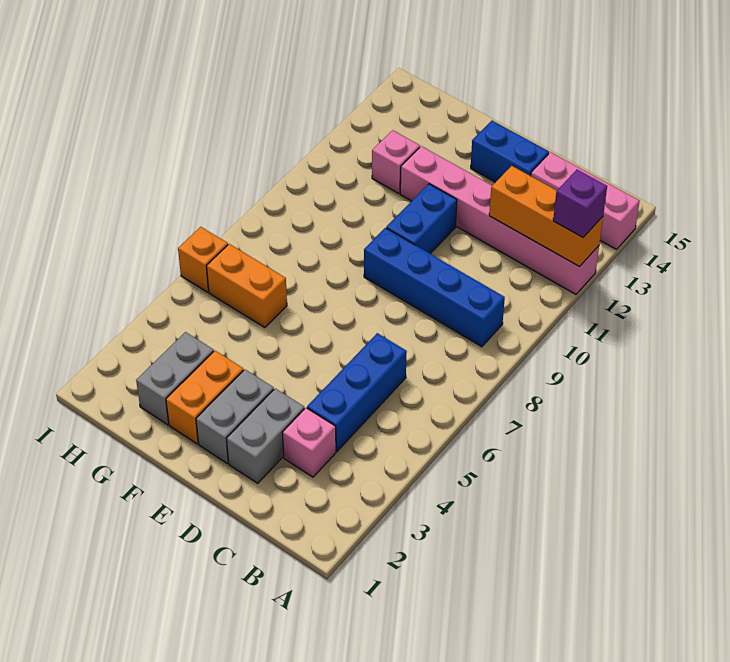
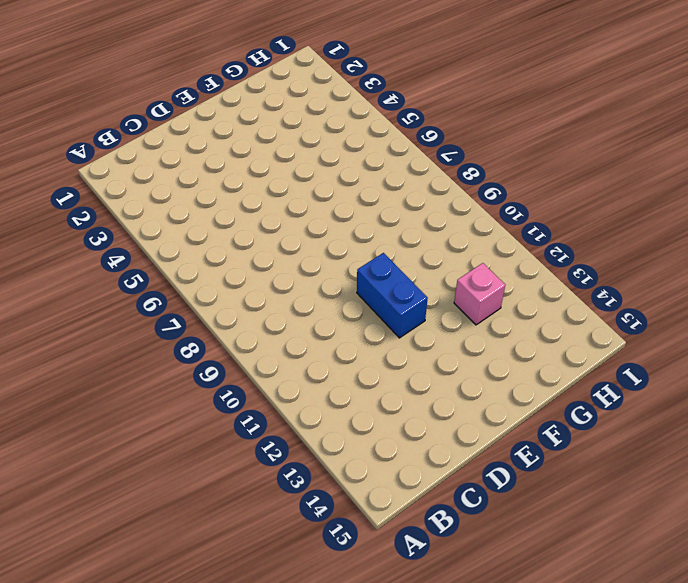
none -> pink 1x6 brick [400,146,599,294]
none -> pink 1x3 brick [531,152,640,249]
none -> blue 1x4 brick [364,228,505,347]

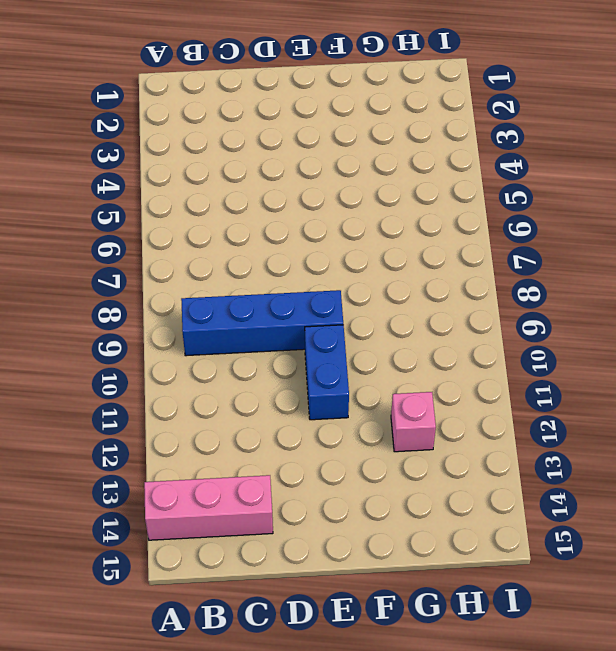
none -> pink 1x6 brick [400,146,599,294]
none -> pink 1x1 brick [282,408,336,477]
none -> blue 1x3 brick [307,333,407,451]

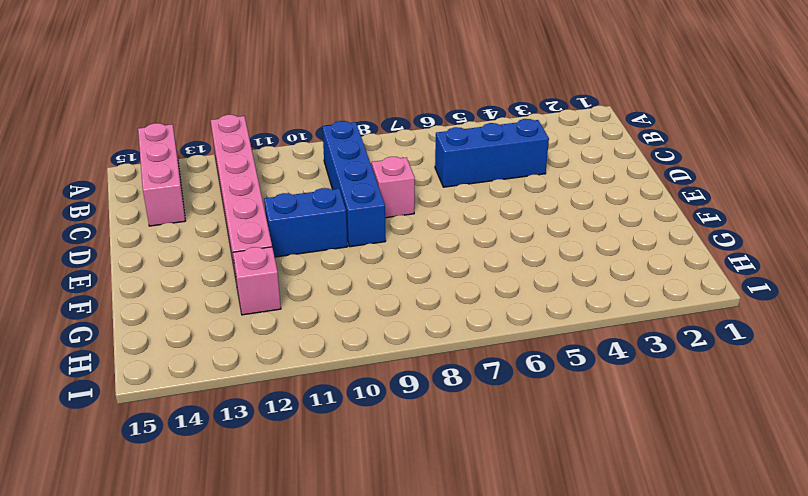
pink 1x1 brick [372,157,415,218] -> pink 1x1 brick moved to [282,408,336,477]
none -> grey 1x2 brick [227,388,304,483]
none -> blue 1x2 brick [471,121,549,182]
none -> grey 1x2 brick [196,370,274,463]

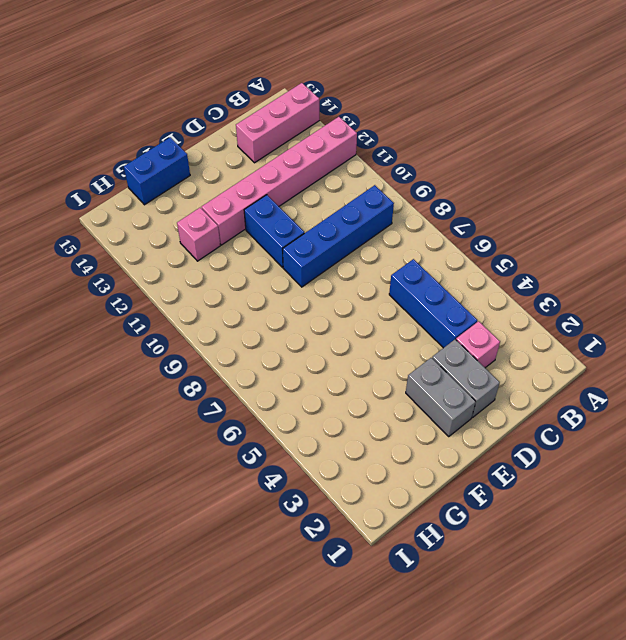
blue 1x2 brick [124,137,190,205] -> blue 1x2 brick moved to [471,121,549,182]
none -> orange 1x2 brick [166,351,244,444]
none -> grey 1x2 brick [136,332,214,425]
none -> orange 1x2 brick [207,244,287,327]

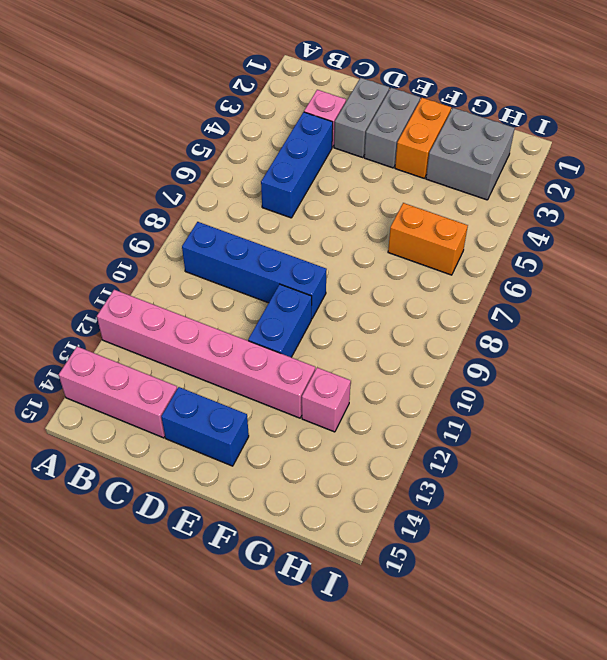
grey 2x2 brick [426,108,515,200] -> grey 1x2 brick [136,332,214,425]
none -> orange 1x1 brick [178,227,228,292]
none -> orange 1x3 brick [489,166,603,267]
none -> purple 1x1 brick [553,170,607,237]

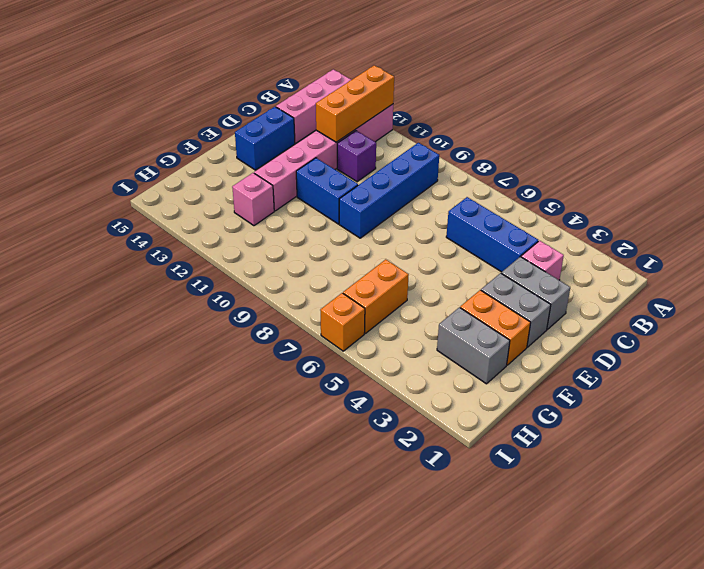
purple 1x1 brick [337,131,376,182] -> purple 1x1 brick moved to [553,170,607,237]

